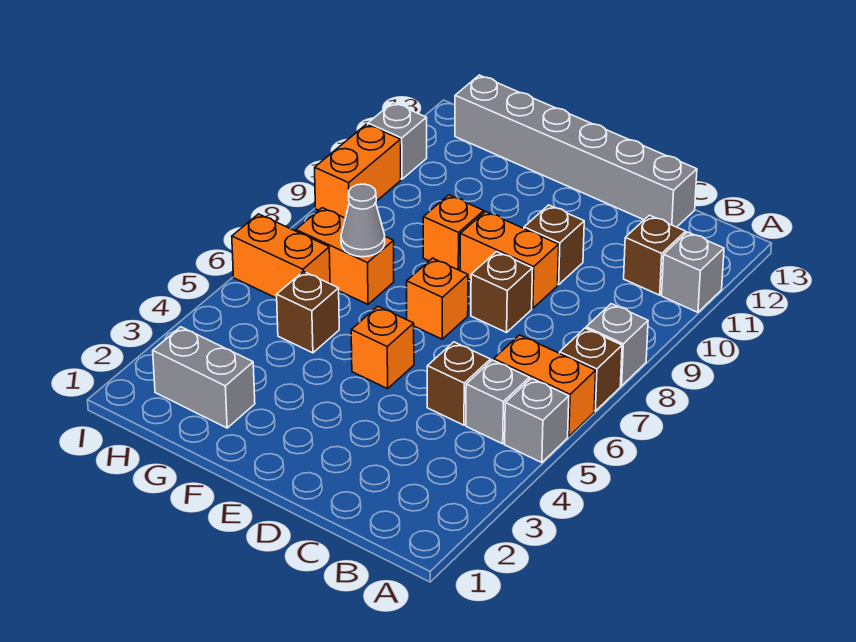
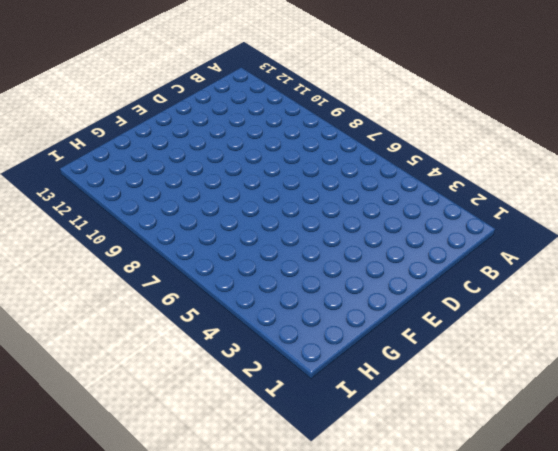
none -> grey 1x1 brick [505,378,569,463]
none -> orange 1x2 brick [494,335,596,437]
none -> brown 1x1 brick [560,328,622,411]

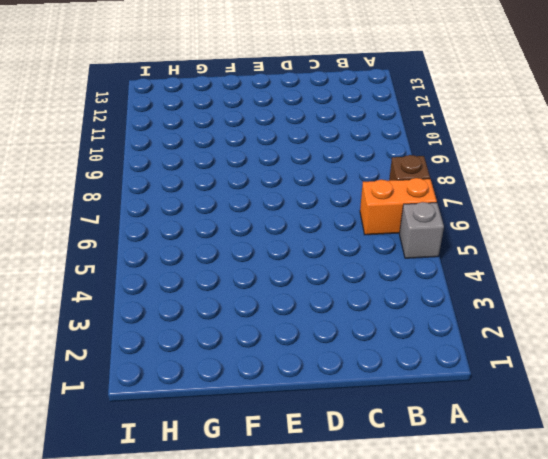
none -> grey 1x1 brick [586,304,648,386]
none -> grey 1x1 brick [662,232,724,312]
none -> grey 1x1 brick [466,360,529,444]

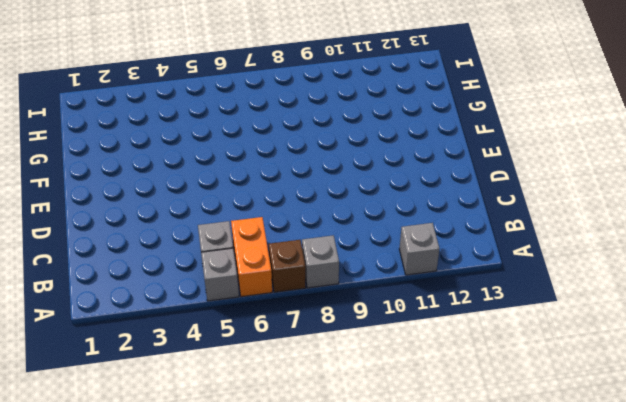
none -> brown 1x1 brick [624,215,686,295]
none -> brown 1x1 brick [427,342,491,425]
none -> grey 1x6 brick [455,75,697,227]

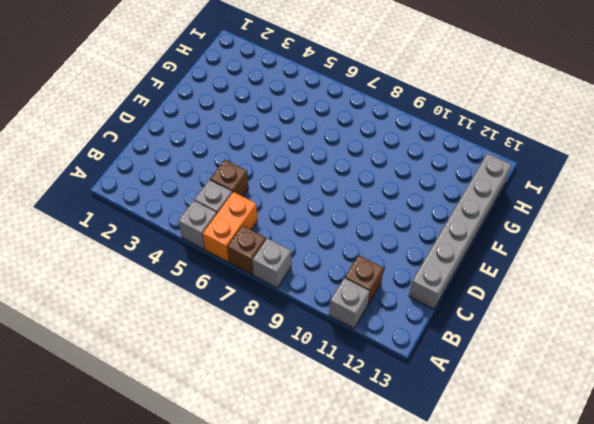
none -> brown 1x1 brick [471,252,533,332]
none -> orange 1x2 brick [460,211,559,308]
none -> brown 1x1 brick [524,205,584,285]

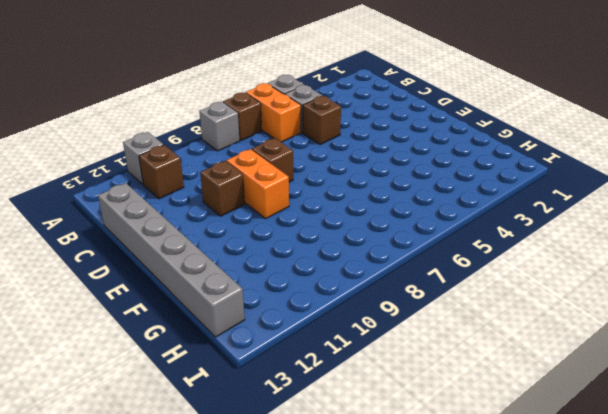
none -> orange 1x1 brick [351,306,414,389]
none -> orange 1x1 brick [407,258,468,339]
none -> orange 1x1 brick [423,195,484,271]

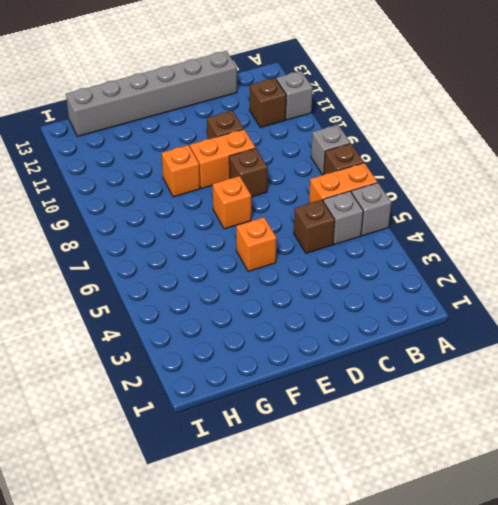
none -> grey 1x2 brick [153,327,255,428]
none -> brown 1x1 brick [277,272,339,353]
none -> orange 1x2 brick [296,208,394,304]

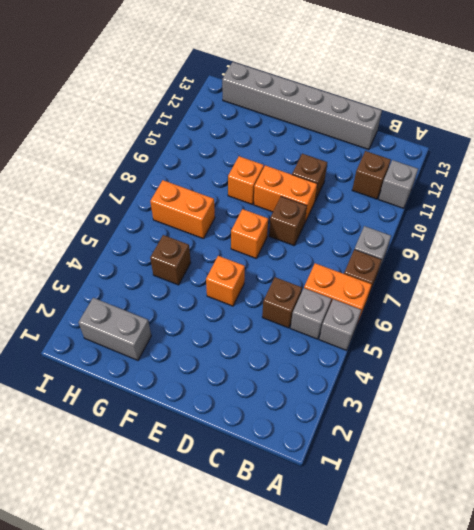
none -> orange 1x2 brick [232,214,330,298]
none -> orange 1x2 brick [315,124,401,218]
none -> grey 1x1 brick [368,103,427,179]

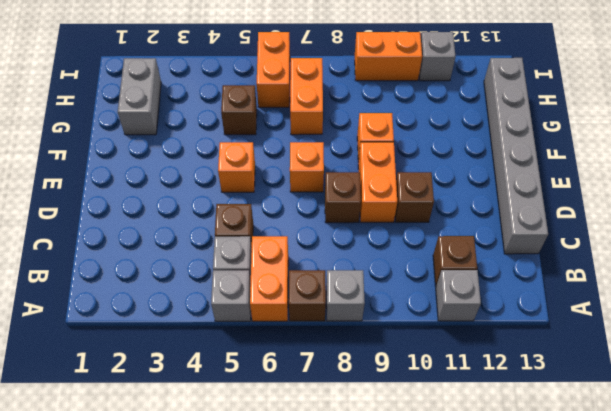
none -> grey 1x1 cone [341,184,385,257]

